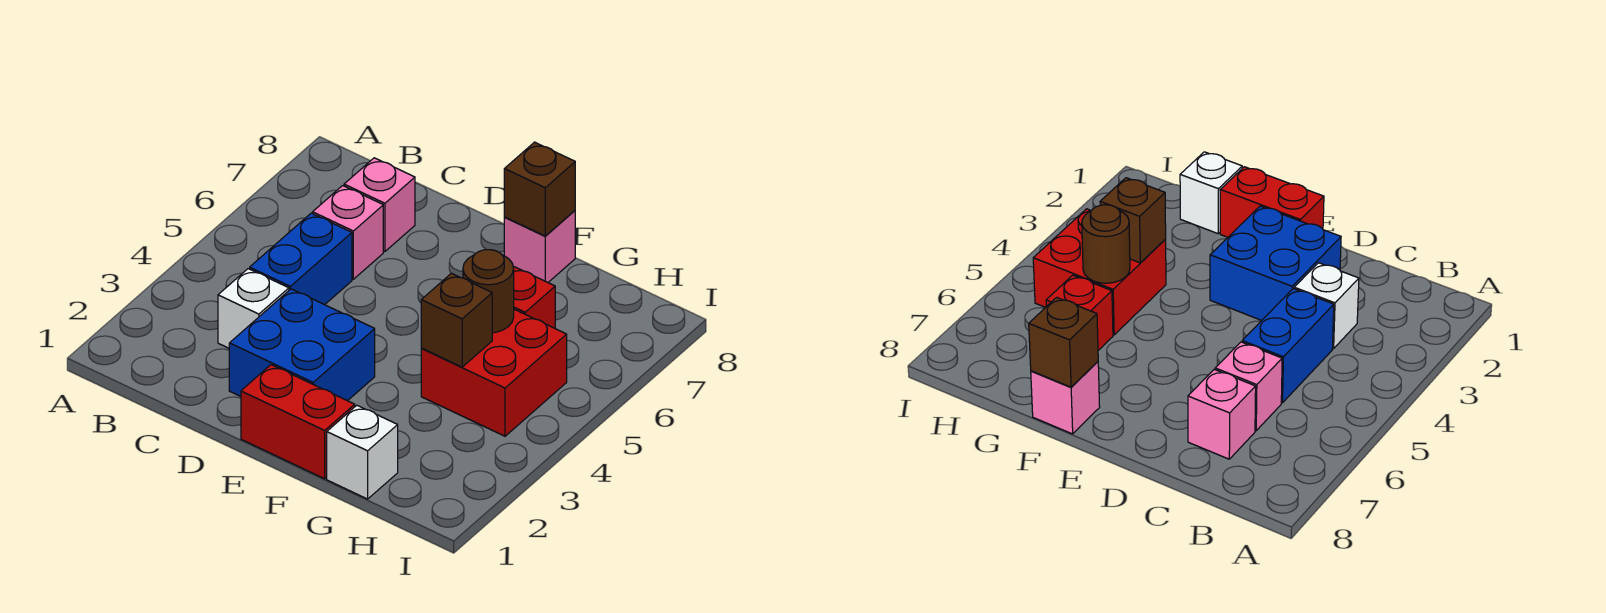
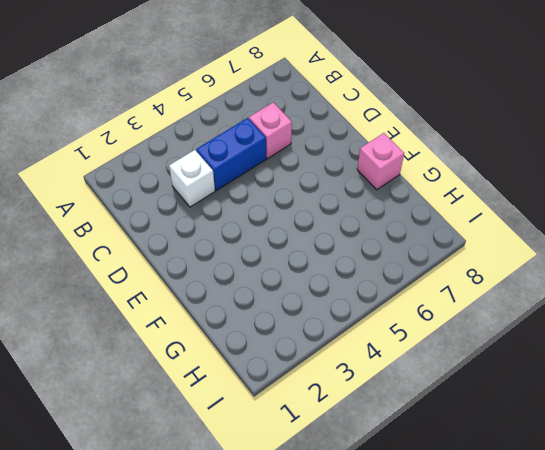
none -> pink 1x1 brick [344,158,415,252]
none -> blue 2x2 brick [229,289,375,401]
none -> red 1x2 brick [241,365,355,479]

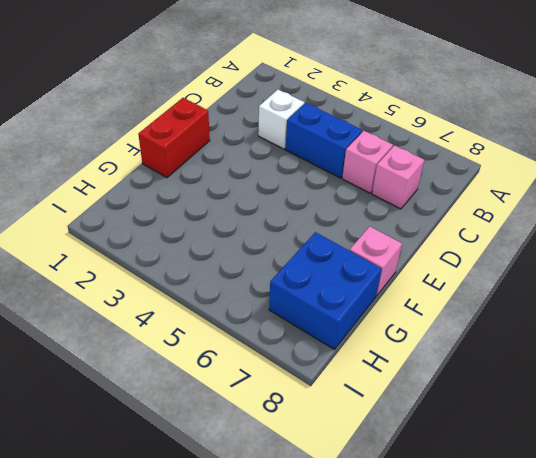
blue 2x2 brick [269,232,382,350] -> blue 2x2 brick moved to [229,289,375,401]
none -> white 1x1 brick [327,405,398,499]
none -> red 2x2 brick [421,309,567,436]
none -> red 1x1 brick [513,267,555,328]

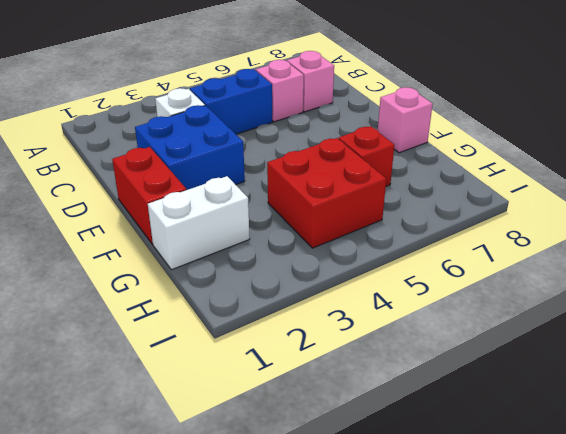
white 1x2 brick [148,176,250,270] -> white 1x1 brick [327,405,398,499]
none -> brown 1x1 brick [504,142,575,236]
none -> brown 1x1 brick [421,273,492,367]
none -> brown 1x1 round brick [463,250,514,333]

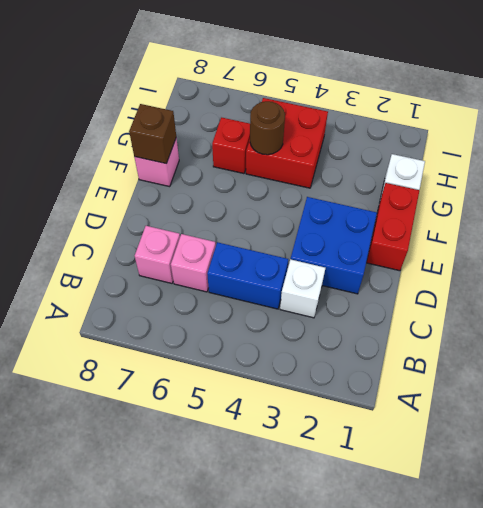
none -> brown 1x1 brick [421,273,492,367]

